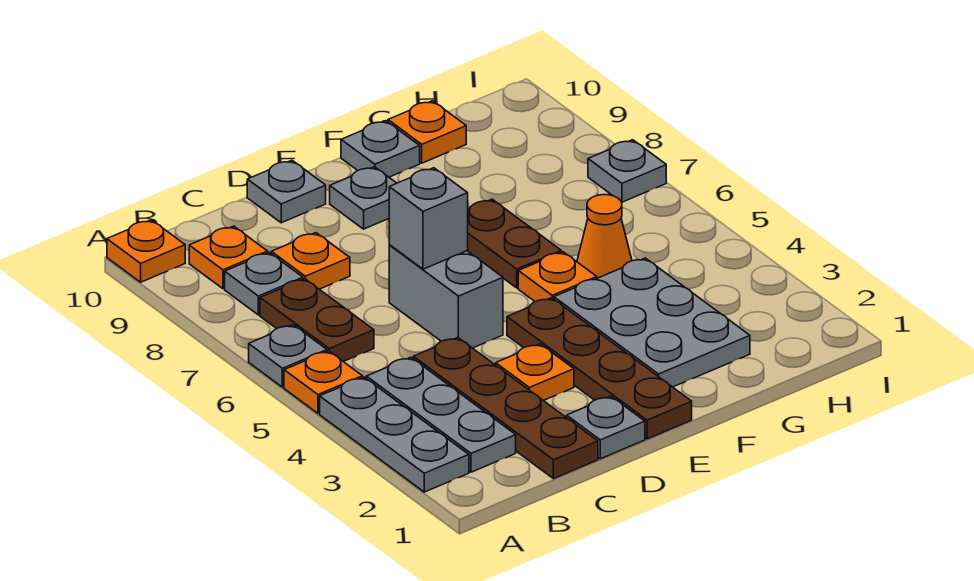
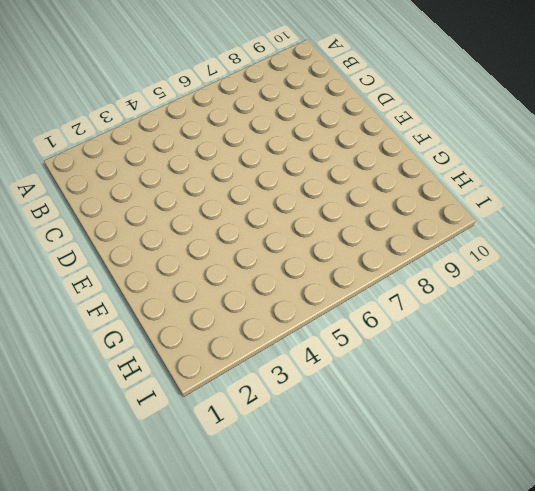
none -> grey 1x3 plate [320,377,469,492]
none -> orange 1x1 plate [284,351,363,413]
none -> grey 1x1 plate [249,325,327,387]

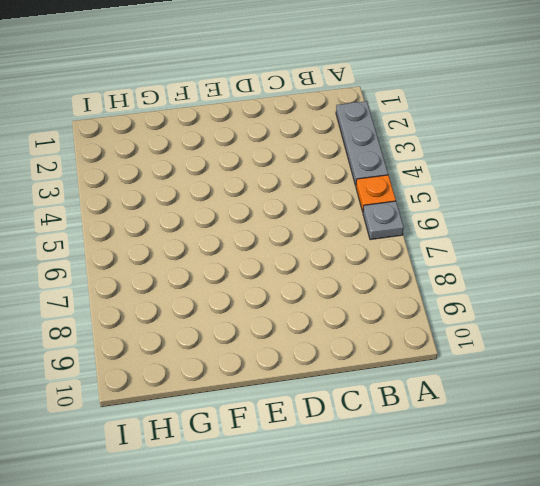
none -> orange 1x1 plate [107,220,185,282]
none -> grey 1x3 plate [366,357,516,472]
none -> brown 1x2 plate [260,279,374,362]

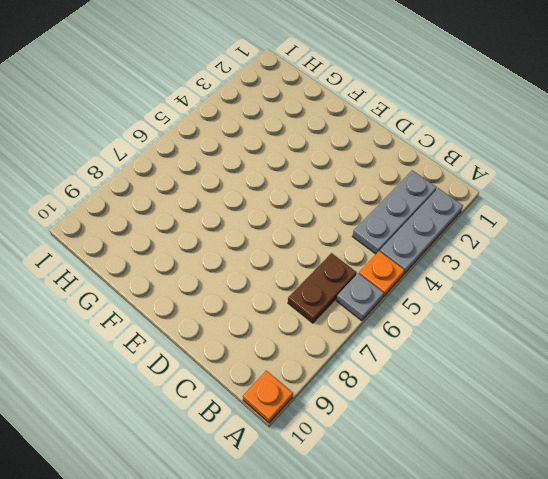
none -> grey 1x1 plate [225,253,303,315]
none -> orange 1x1 plate [189,226,268,289]
none -> brown 1x4 plate [413,338,598,479]

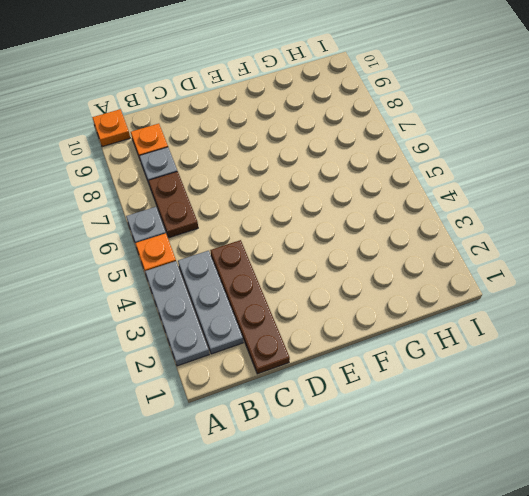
none -> orange 1x1 plate [271,233,350,289]
none -> grey 1x1 plate [567,396,645,459]
none -> orange 1x1 plate [496,344,574,401]

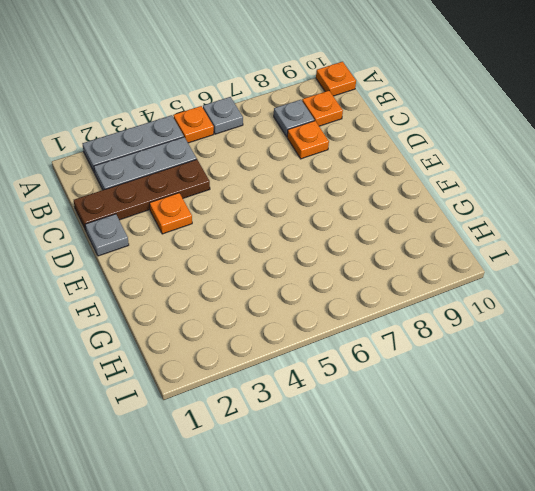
none -> brown 1x2 plate [260,279,374,362]
none -> grey 1x2 brick [389,245,503,348]
none -> grey 1x1 plate [247,160,326,223]

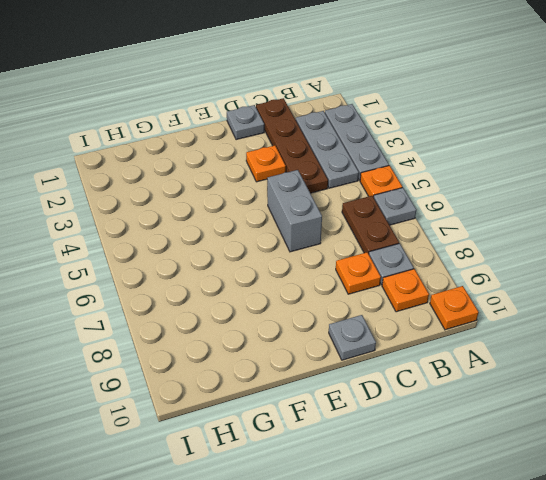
none -> brown 1x4 plate [507,298,692,439]
none -> grey 1x1 plate [330,167,397,229]
none -> grey 2x3 plate [554,258,750,387]

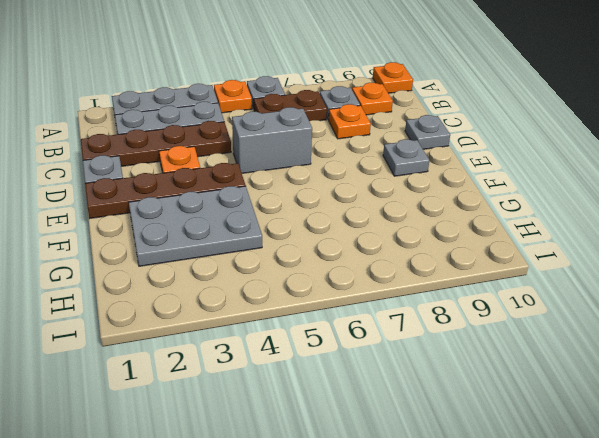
none -> orange 1x1 plate [518,252,597,302]
none -> brown 1x2 plate [468,199,561,288]
none -> grey 1x1 plate [341,121,420,177]

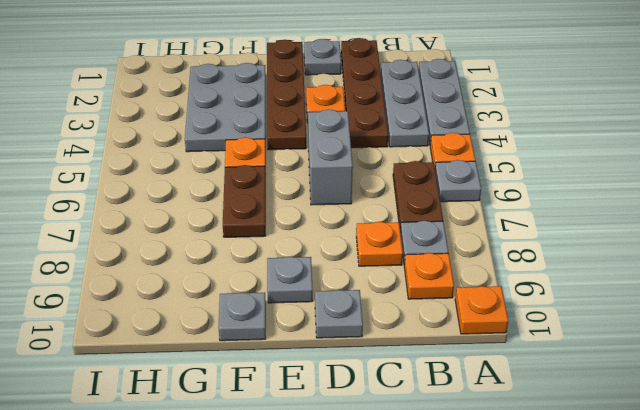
none -> orange 1x1 cone [577,195,632,278]
none -> orange 1x1 plate [388,101,466,163]
none -> grey 1x1 plate [588,140,666,202]

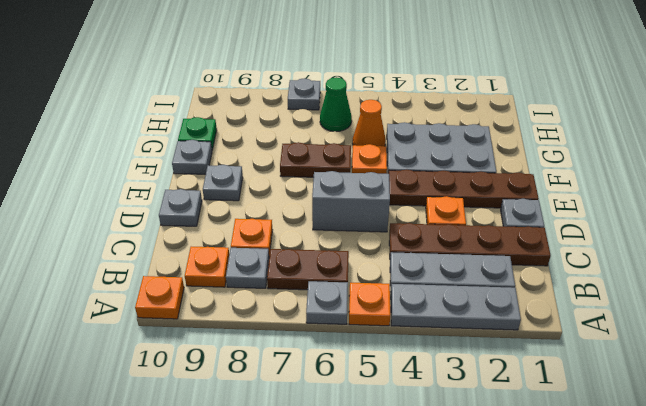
green 1x1 plate [178,117,217,150] -> orange 1x1 plate [388,101,466,163]
green 1x1 cone [320,77,352,132] -> none
none -> grey 1x1 brick [389,168,468,269]

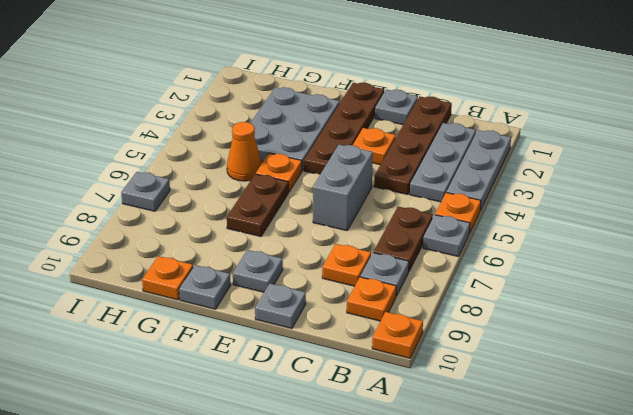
none -> grey 1x1 brick [389,168,468,269]

